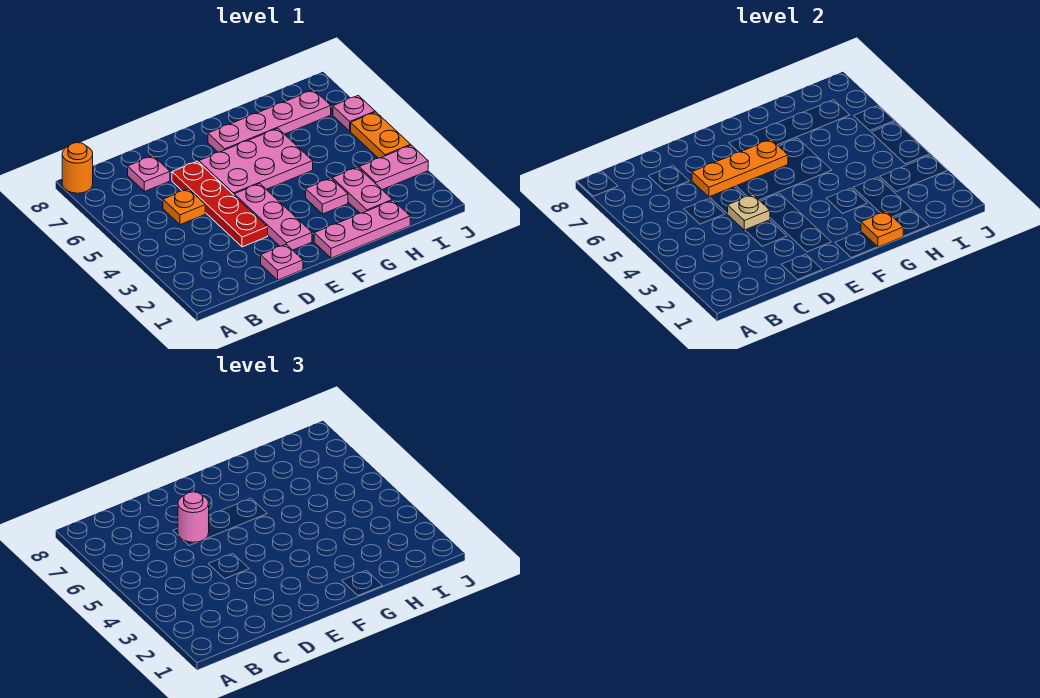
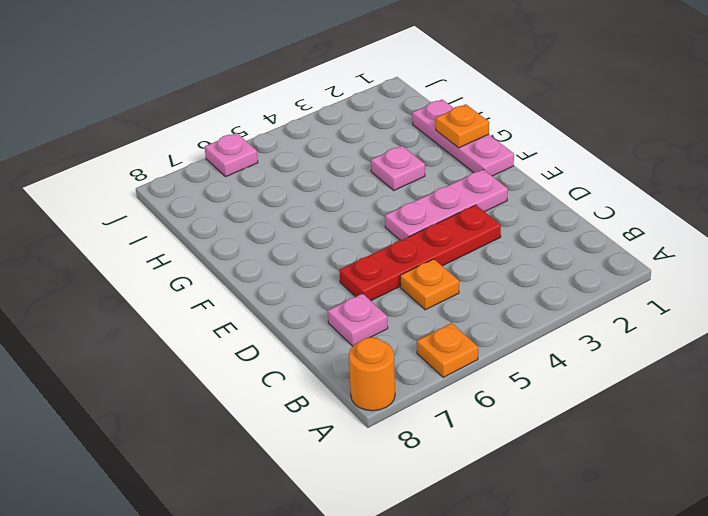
orange 1x1 plate [417,323,478,377] -> none
none -> pink 1x1 plate [261,244,303,280]
none -> pink 2x3 plate [199,128,313,195]
none -> pink 1x4 plate [208,90,331,152]

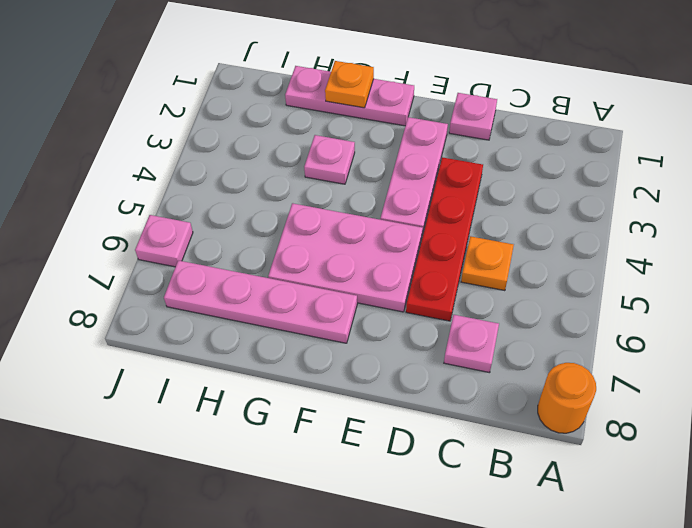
none -> pink 1x2 plate [332,167,392,213]
none -> pink 1x2 plate [359,145,428,190]
none -> orange 1x2 plate [351,112,411,158]

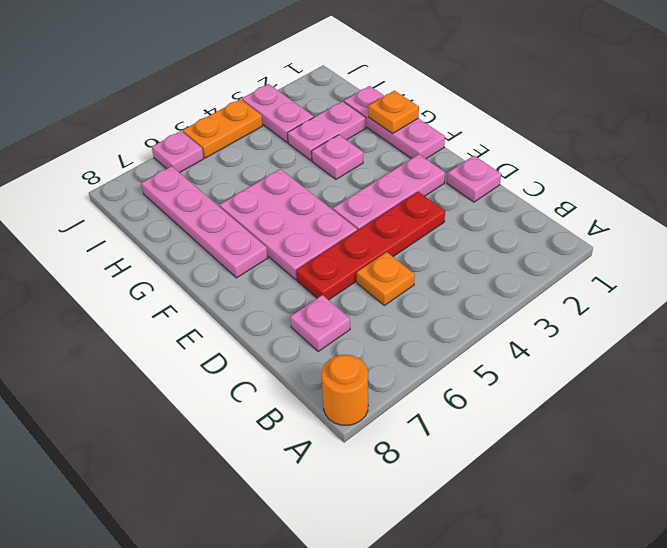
none -> tan 1x1 plate [728,194,770,230]
none -> orange 1x3 plate [692,140,788,197]
none -> pink 1x1 round brick [178,492,209,542]

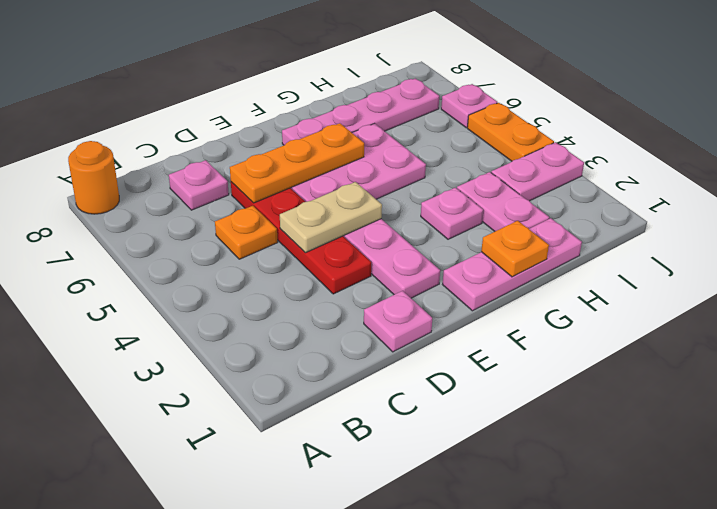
tan 1x2 plate [280,182,382,253] -> tan 1x1 plate [728,194,770,230]
none -> pink 1x1 round brick [178,492,209,542]

